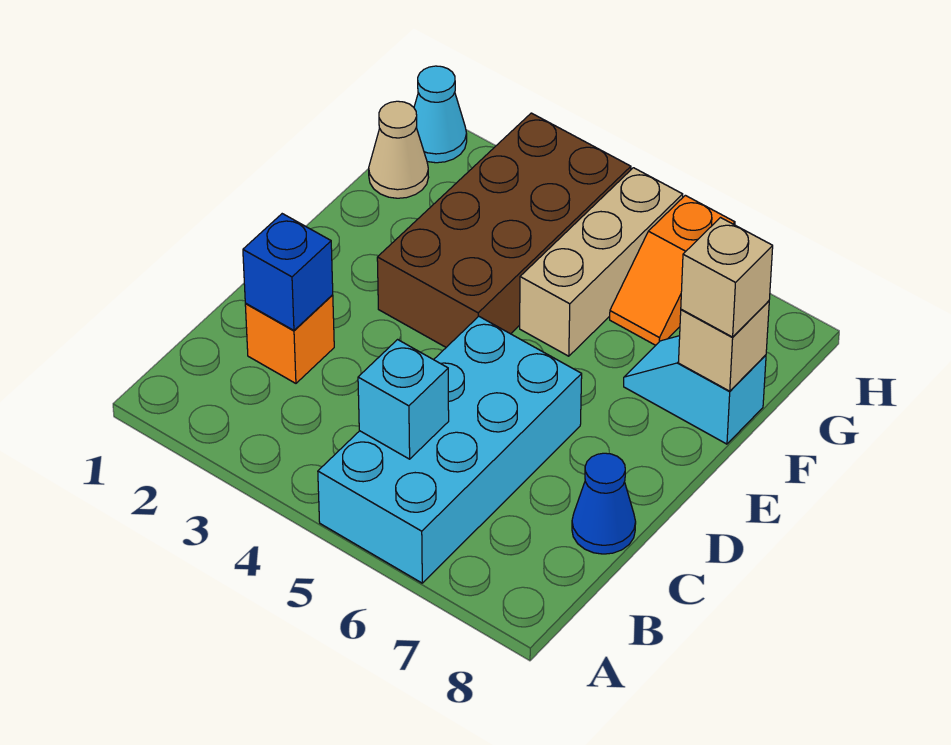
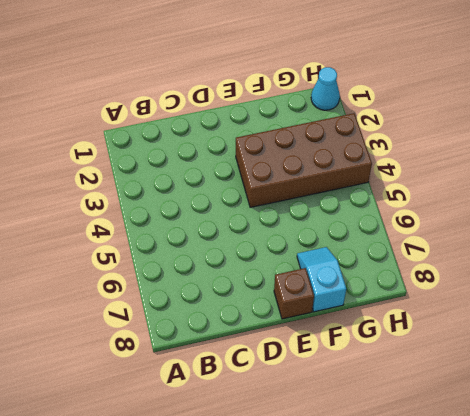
brown 1x1 brick [274,268,314,319] -> none
none -> cyan 2x4 brick [318,316,582,583]
none -> orange 1x1 brick [245,295,334,383]
none -> blue 1x1 cone [572,453,636,554]

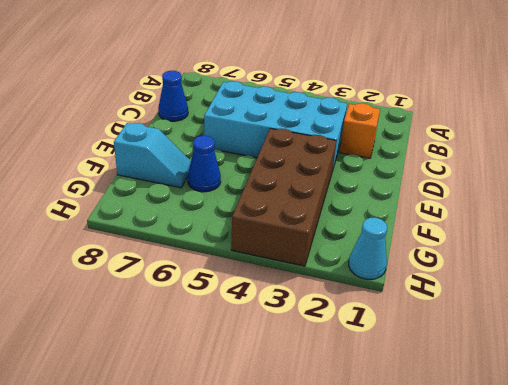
cyan 2x4 brick [204,81,347,168] -> cyan 2x4 brick turned to [318,316,582,583]
blue 1x1 cone [188,136,221,192] -> none
none -> tan 1x3 brick [520,168,683,356]
none -> tan 1x1 cone [369,101,429,198]
none -> orange 1x2 slope [610,195,735,345]

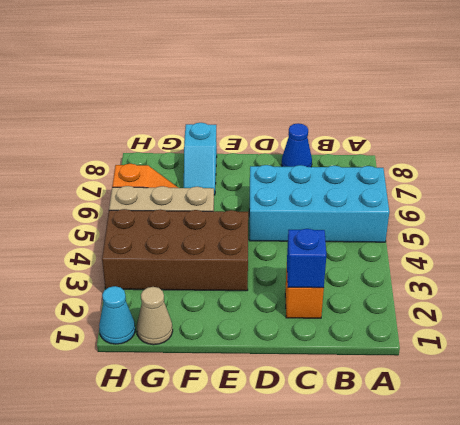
none -> cyan 1x1 brick [358,340,449,459]
none -> tan 1x1 brick [679,301,769,391]
none -> tan 1x1 brick [681,218,773,337]

